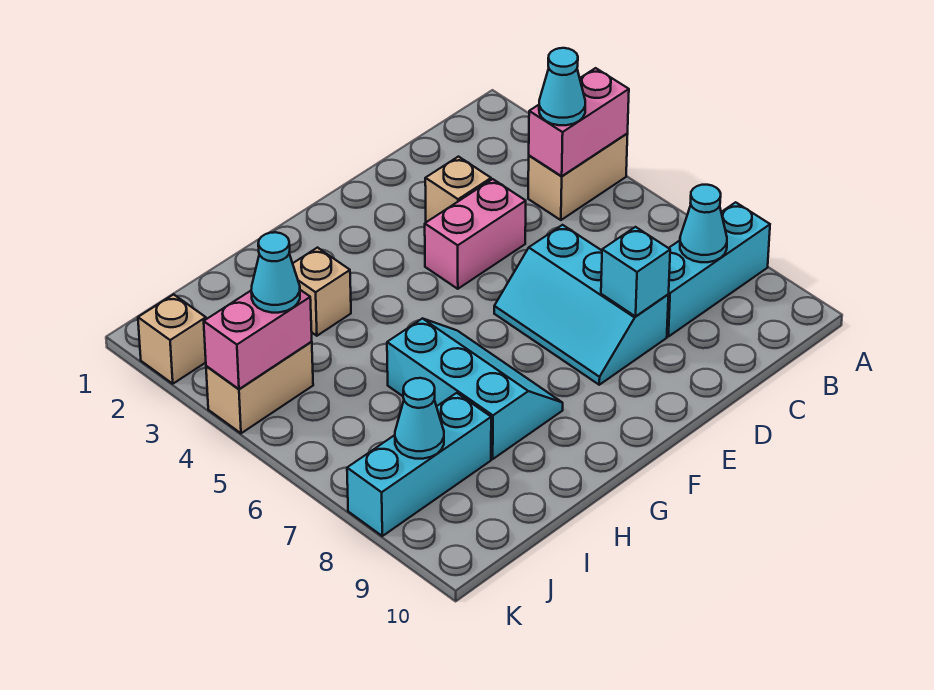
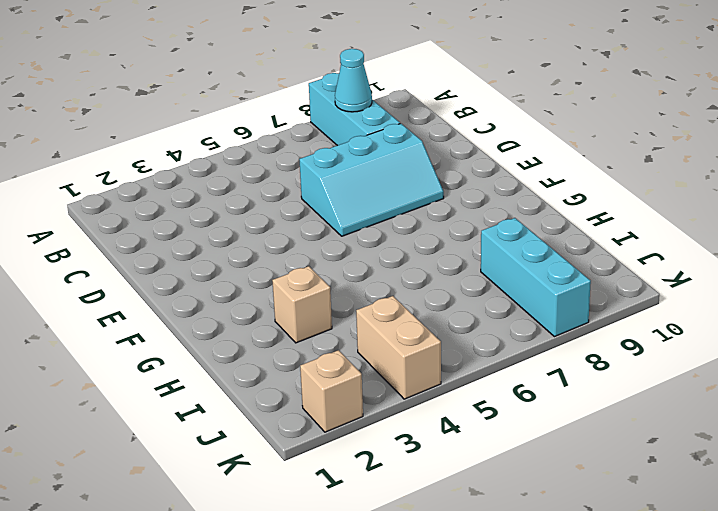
none -> tan 1x2 brick [528,134,628,220]
none -> tan 1x1 brick [425,157,491,222]
none -> pink 1x2 brick [425,179,526,289]

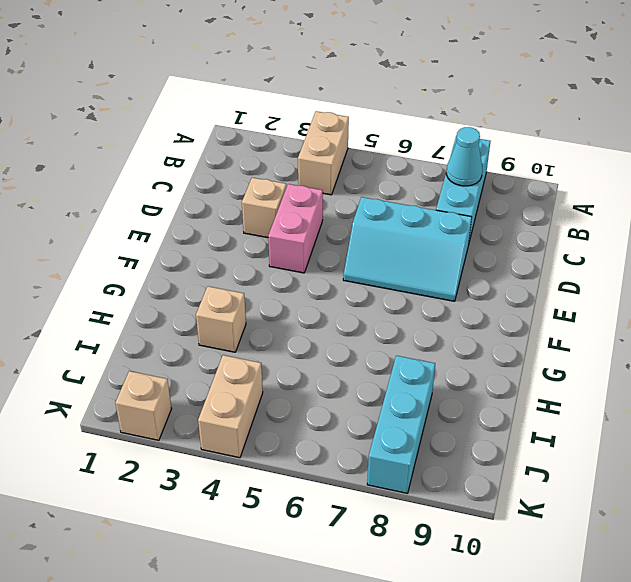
none -> cyan 2x3 slope [387,318,563,459]
none -> pink 1x2 brick [529,68,629,176]
none -> cyan 1x1 brick [601,227,670,316]

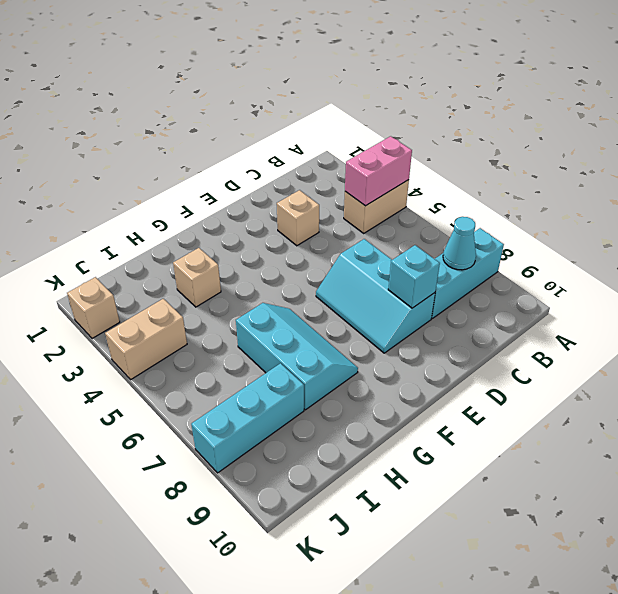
none -> pink 1x2 brick [425,179,526,289]
none -> pink 1x2 brick [204,290,312,389]
none -> cyan 1x1 cone [395,378,444,459]

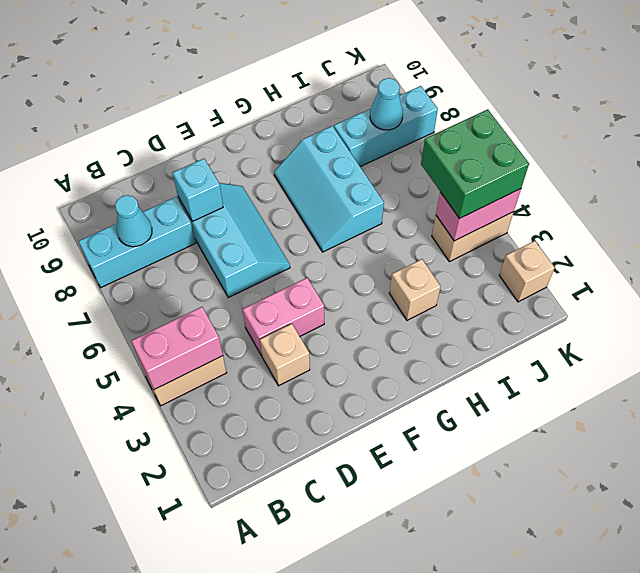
green 2x2 brick [421,109,529,219] -> cyan 1x1 cone [251,232,300,313]
none -> cyan 1x1 cone [539,48,585,125]

